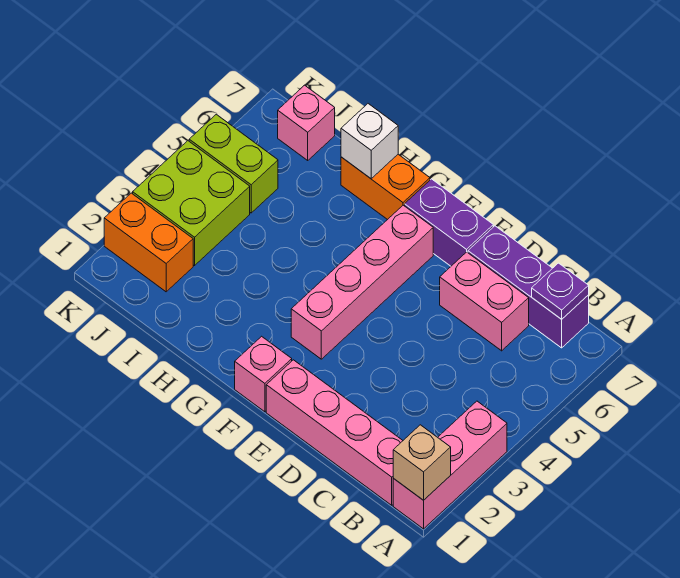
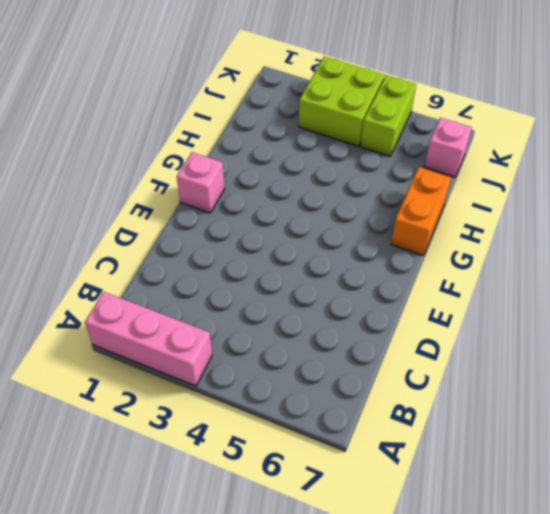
none -> pink 1x4 brick [266,360,403,505]
none -> purple 1x3 brick [468,226,589,348]
none -> pink 1x2 brick [440,252,529,351]

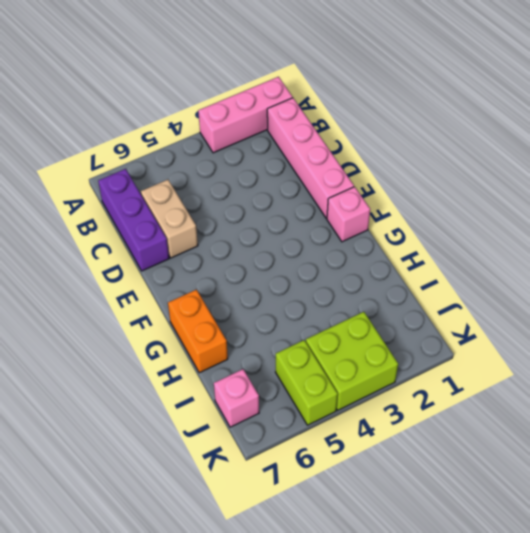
tan 1x2 brick [141,180,198,258] -> pink 1x2 brick [440,252,529,351]
none -> purple 1x2 brick [405,179,493,266]
none -> pink 1x4 brick [291,205,433,359]
none -> orange 1x2 brick [104,193,193,292]

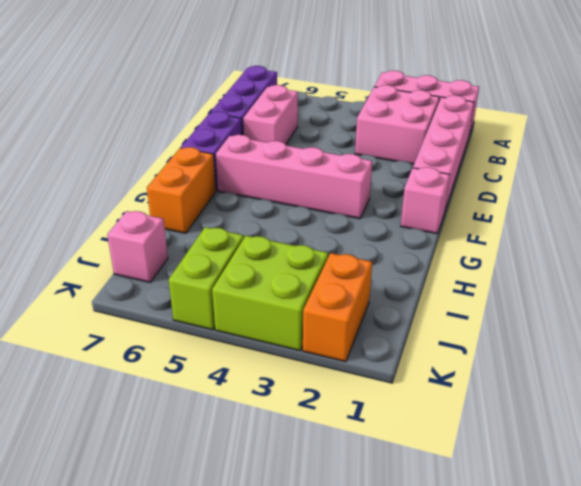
pink 2x2 brick [355,85,439,164] -> none
none -> tan 1x1 brick [393,425,451,500]
none -> purple 1x1 plate [532,263,589,319]
none -> white 1x1 brick [341,104,398,179]

